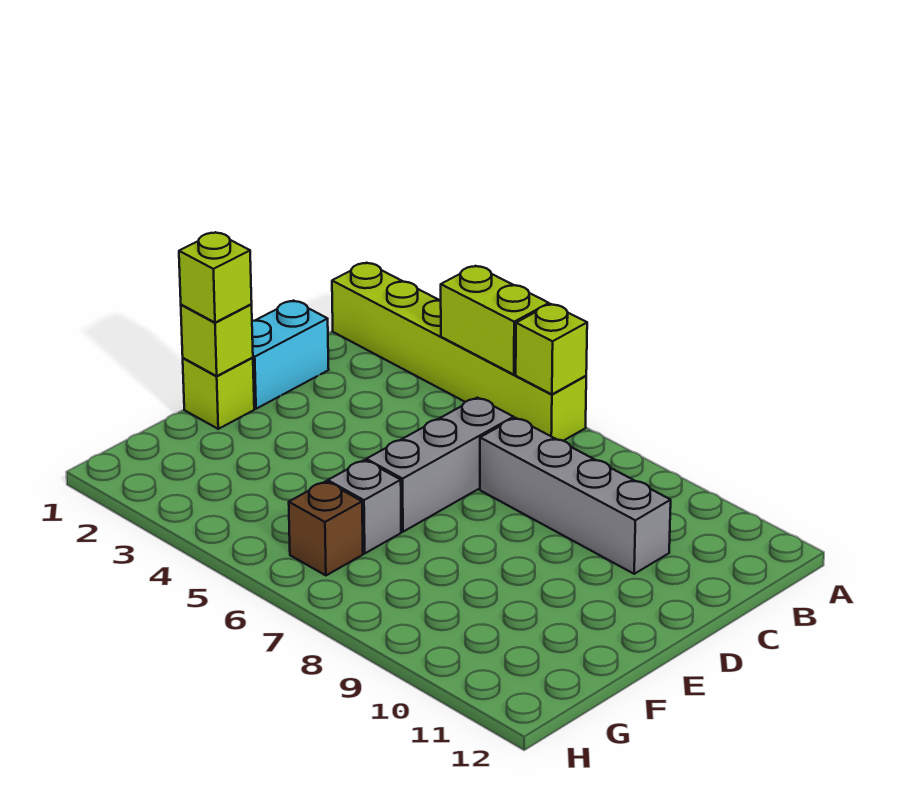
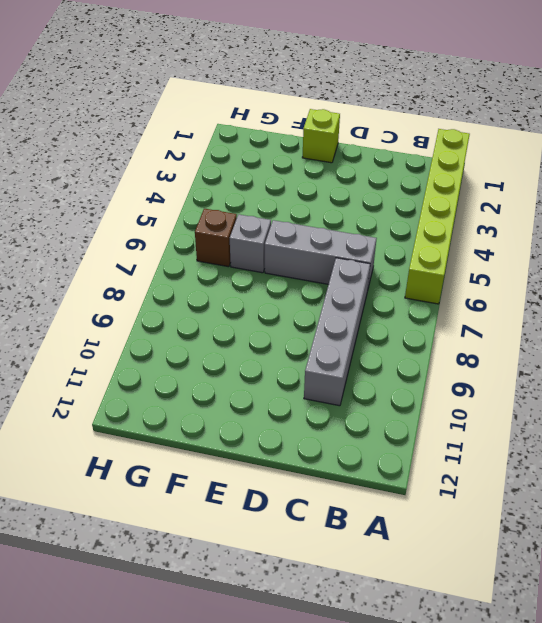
none -> cyan 1x2 brick [252,301,329,409]
none -> lime 1x2 brick [441,266,549,375]

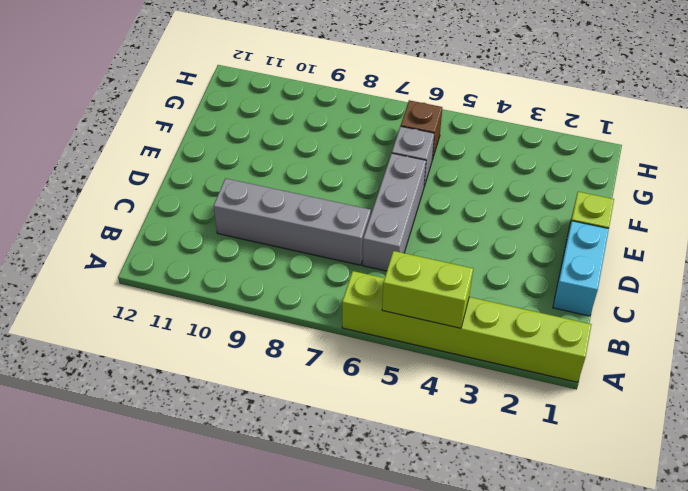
none -> lime 1x1 brick [516,304,587,394]
none -> lime 1x1 brick [181,304,253,376]

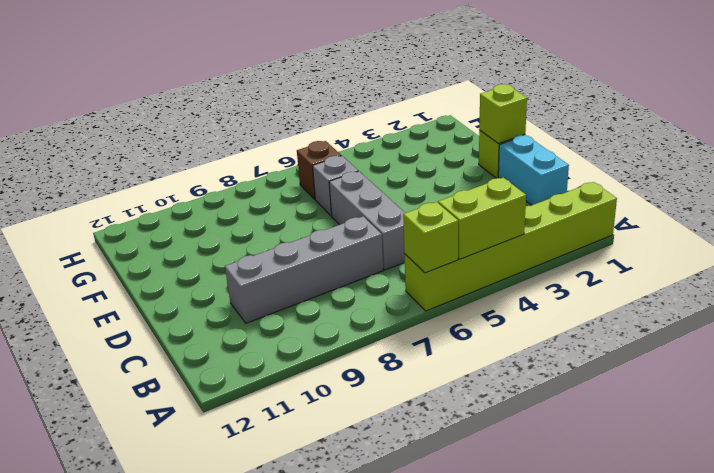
none -> lime 1x1 brick [179,232,252,323]

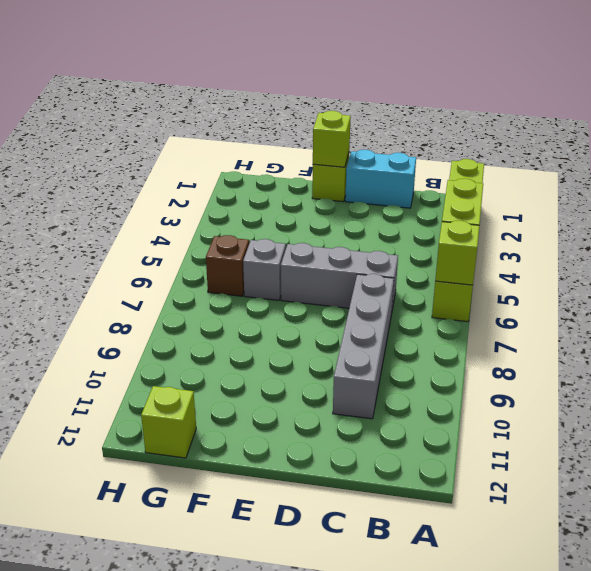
lime 1x1 brick [141,386,196,458] -> lime 1x1 brick moved to [179,232,252,323]

